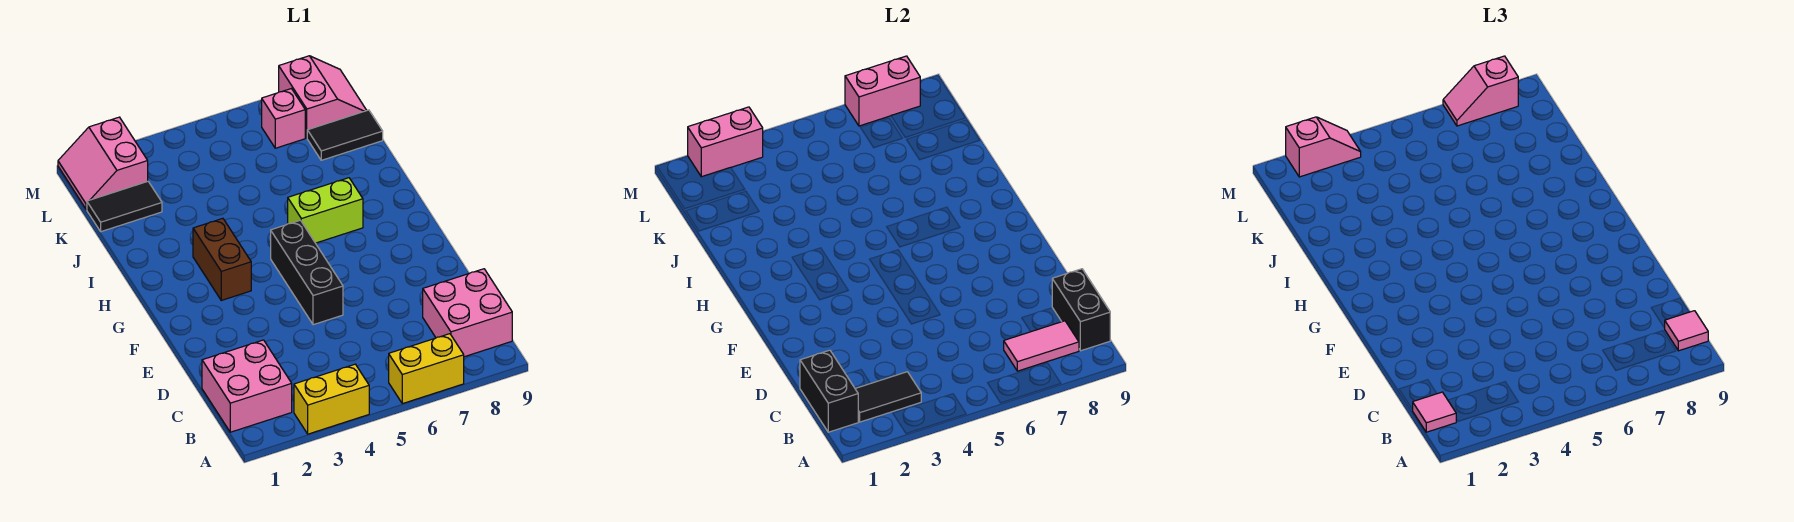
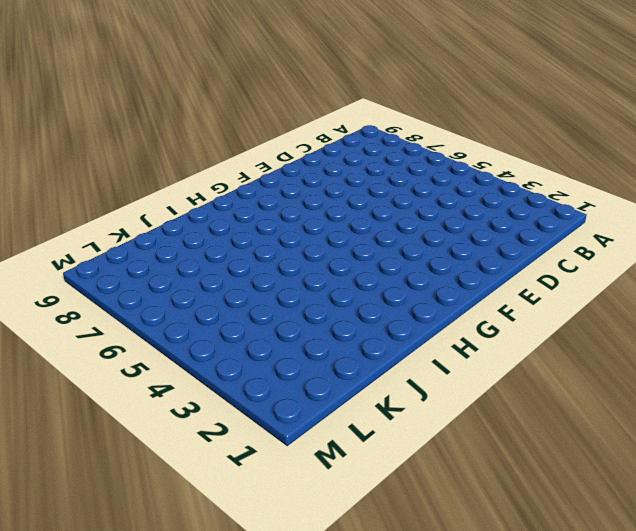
none -> yellow 1x2 brick [294,364,369,434]
none -> yellow 1x2 brick [389,334,464,404]
none -> pink 2x2 brick [202,340,292,432]

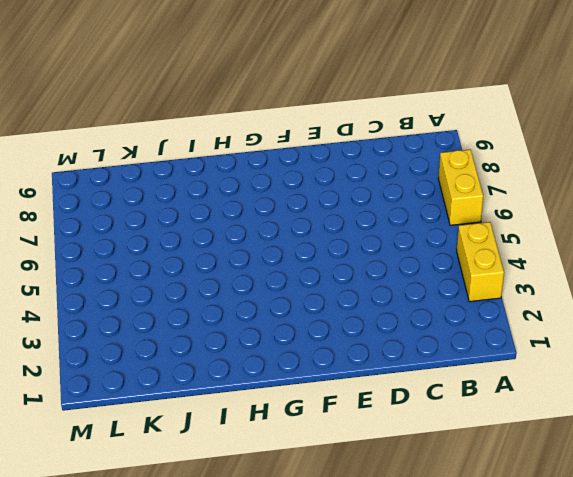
none -> pink 2x2 brick [202,340,292,432]
none -> pink 2x2 brick [423,269,512,357]
none -> black 1x3 brick [271,220,343,325]

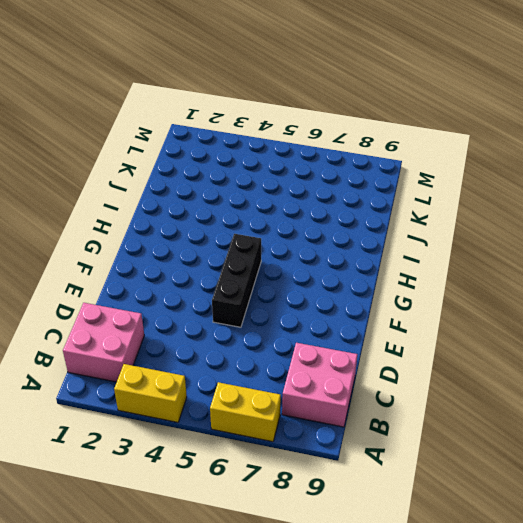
none -> brown 1x2 brick [193,218,251,300]
none -> lime 1x2 brick [288,178,363,243]
none -> black 1x2 tile [87,182,162,232]

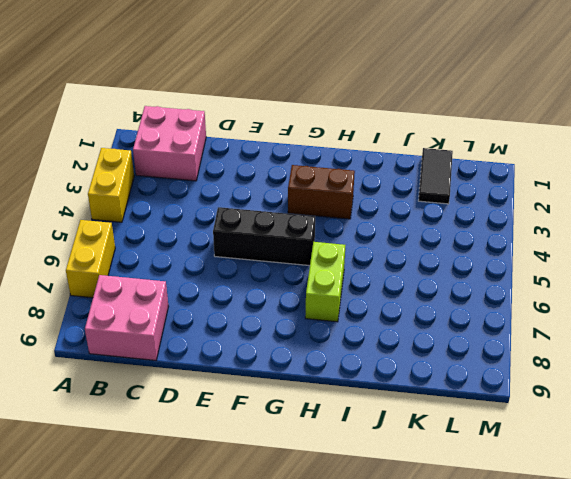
none -> black 1x2 tile [307,110,383,160]
none -> pink 2x2 slope [58,117,148,209]
none -> pink 1x1 brick [262,89,305,148]

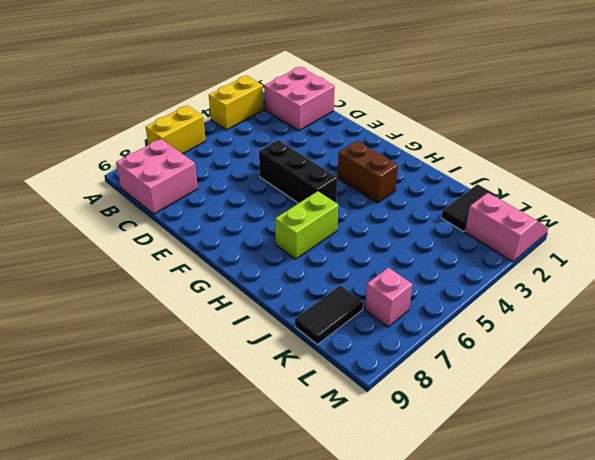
none -> pink 2x2 slope [279,56,367,138]
none -> black 1x2 brick [800,350,858,432]
none -> black 1x2 tile [855,372,921,422]

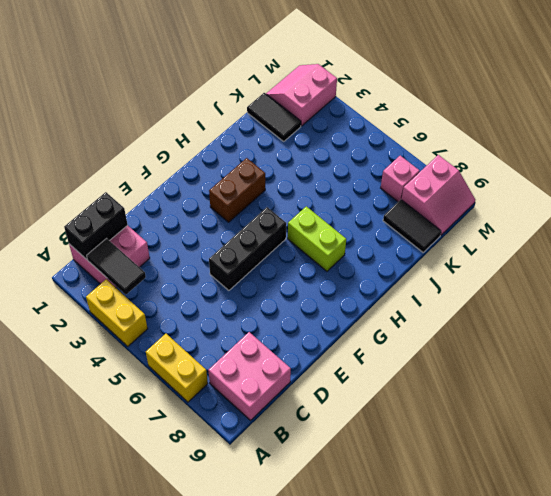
none -> pink 1x2 tile [1004,321,1079,371]
none -> black 1x2 brick [1052,269,1110,351]
none -> pink 1x2 brick [688,107,763,177]

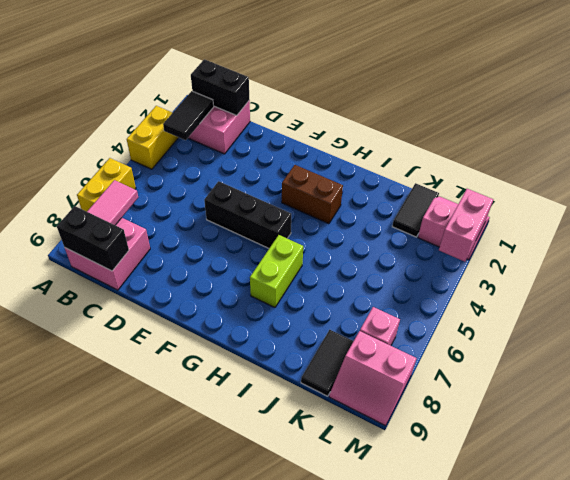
none -> pink 1x2 brick [845,56,920,126]
none -> pink 1x1 tile [1413,392,1457,432]
none -> pink 1x1 tile [1665,311,1708,351]

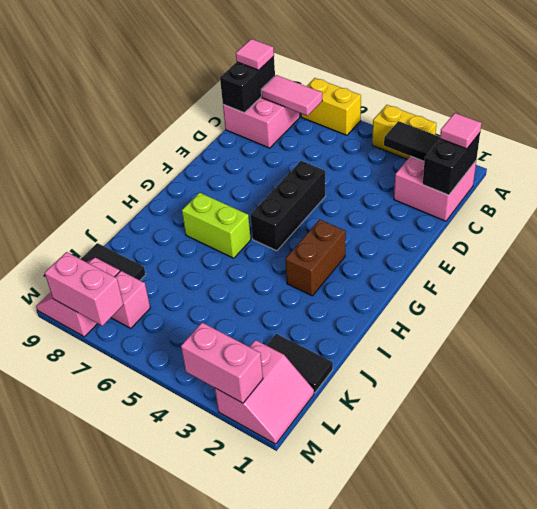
none -> pink 1x2 slope [1286,117,1361,177]
none -> pink 1x2 slope [1443,56,1518,126]

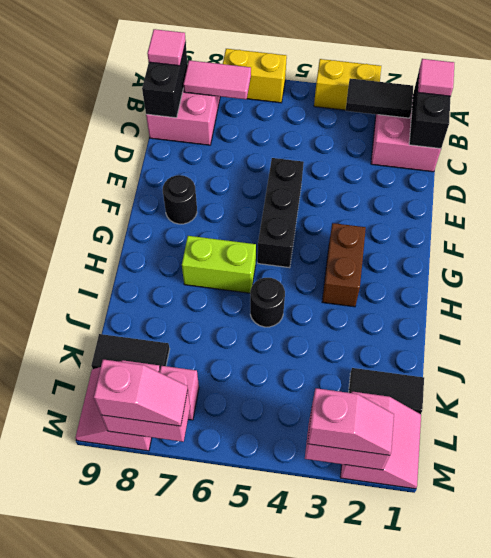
black 1x1 round brick [163,175,197,224] -> none
black 1x1 round brick [250,278,285,327] -> none
pink 1x2 slope [308,388,394,455] -> pink 1x2 slope turned to [1286,117,1361,177]

